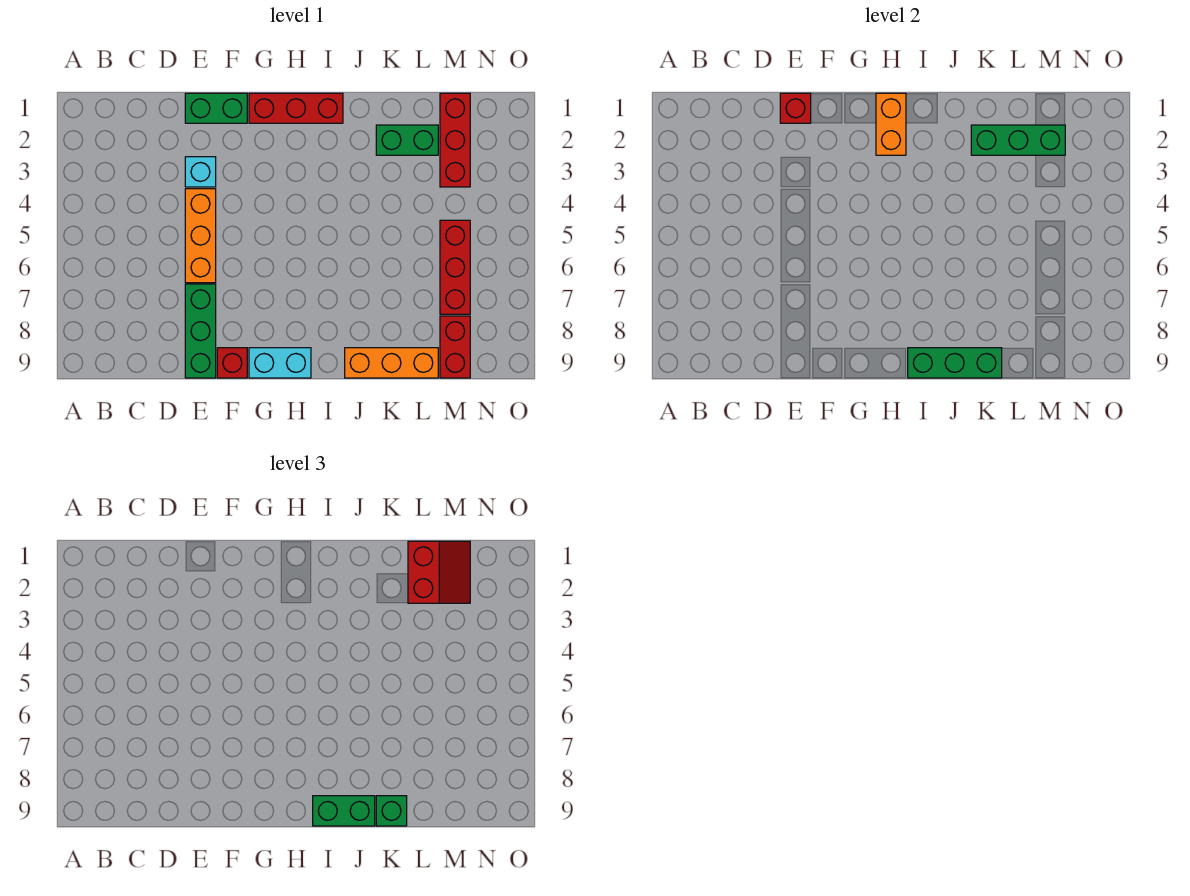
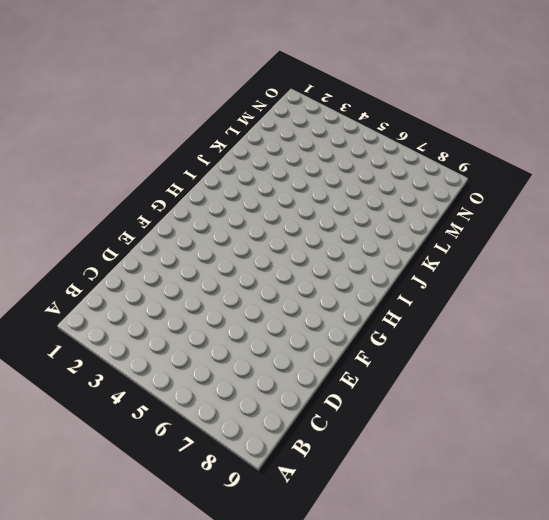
none -> green 1x2 brick [185,93,247,123]
none -> cyan 1x1 brick [185,157,216,187]
none -> orange 1x3 brick [185,189,216,283]

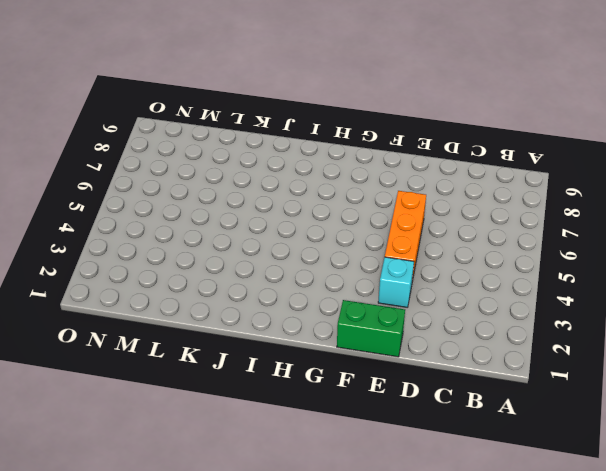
none -> green 1x3 brick [185,284,216,378]
none -> red 1x1 brick [217,348,247,378]
none -> red 1x3 brick [249,93,343,123]

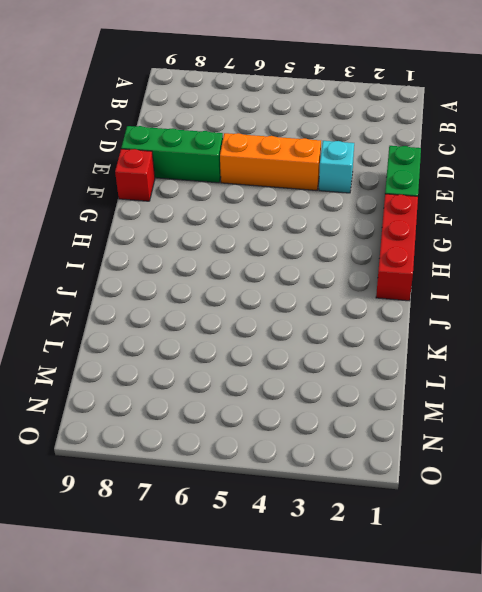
none -> cyan 1x2 brick [249,348,311,378]
none -> orange 1x3 brick [345,348,438,378]
none -> green 1x2 brick [376,125,438,155]

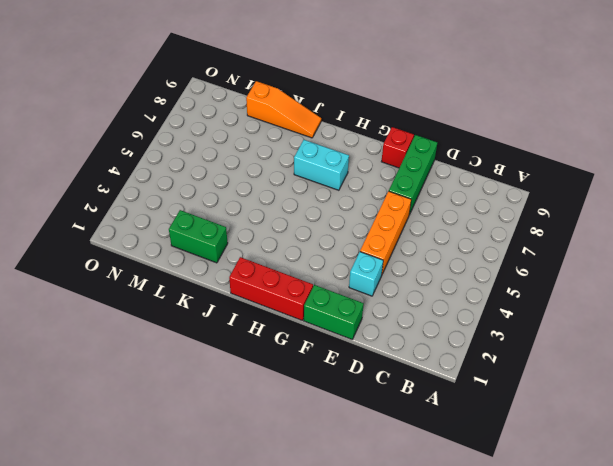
cyan 1x2 brick [294,140,349,190] -> cyan 1x2 brick moved to [249,348,311,378]
orange 1x3 slope [246,81,321,138] -> orange 1x3 brick [345,348,438,378]
none -> red 1x3 brick [440,93,470,187]
none -> red 1x3 brick [440,220,470,314]
none -> red 1x2 brick [440,316,470,378]

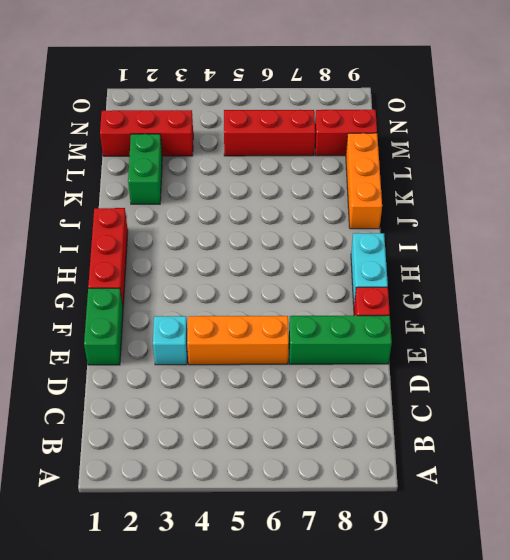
none -> red 1x1 brick [780,93,811,123]
none -> orange 1x2 brick [876,93,906,155]
none -> green 1x3 brick [908,348,1002,378]

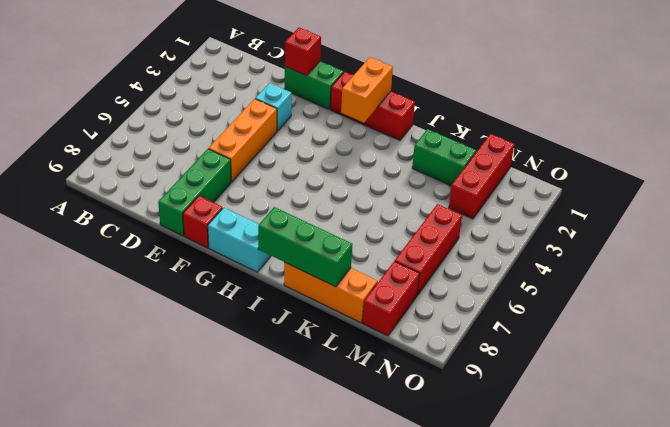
none -> green 1x3 brick [971,125,1065,155]
none -> green 1x2 brick [313,796,375,826]
none -> green 1x1 brick [376,796,407,826]

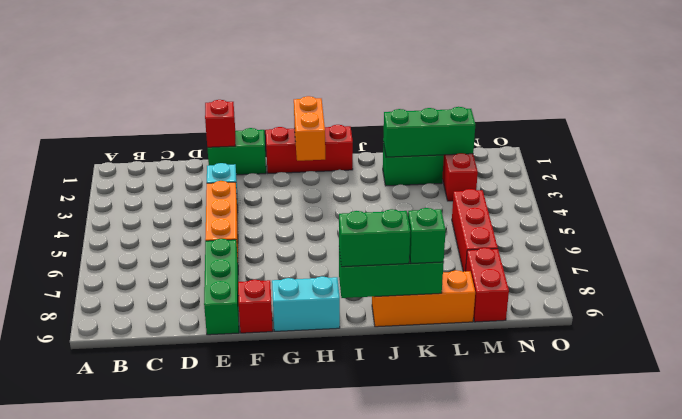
none -> red 2x2 slope [408,541,470,603]

